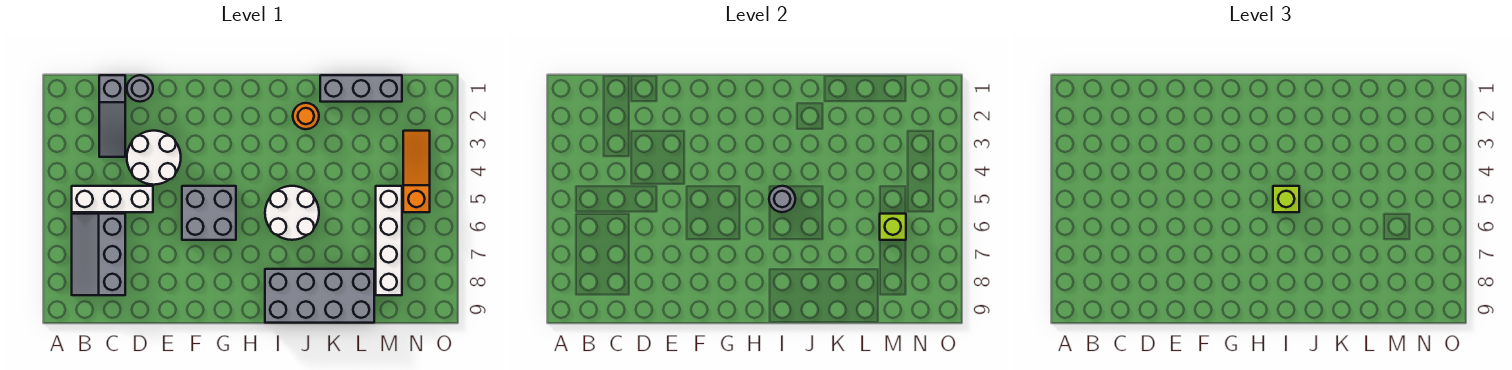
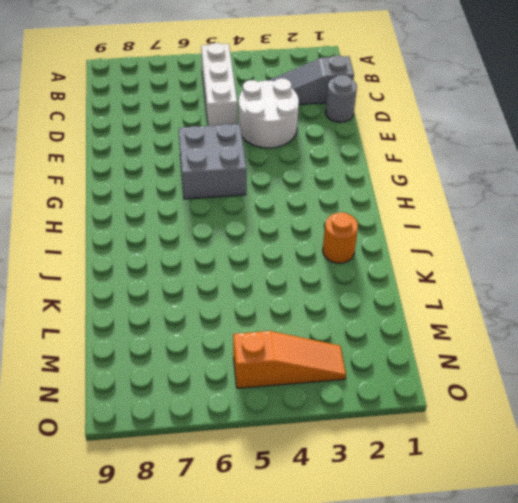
none -> grey 2x3 slope [72,214,125,295]
none -> white 2x2 round brick [265,186,319,240]
none -> grey 2x4 brick [265,269,374,323]

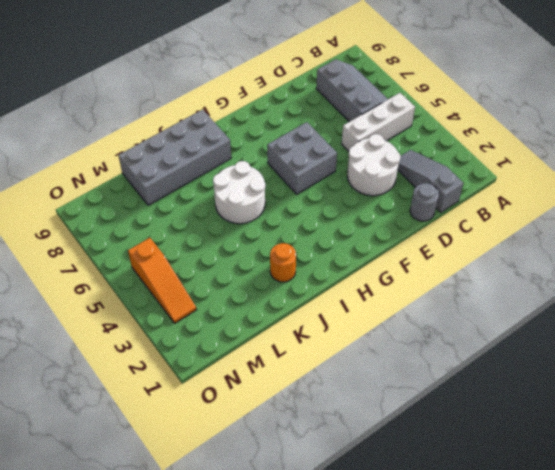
none -> grey 1x3 brick [320,75,402,102]
none -> white 1x4 brick [376,186,402,295]
none -> grey 1x1 round brick [769,186,795,212]

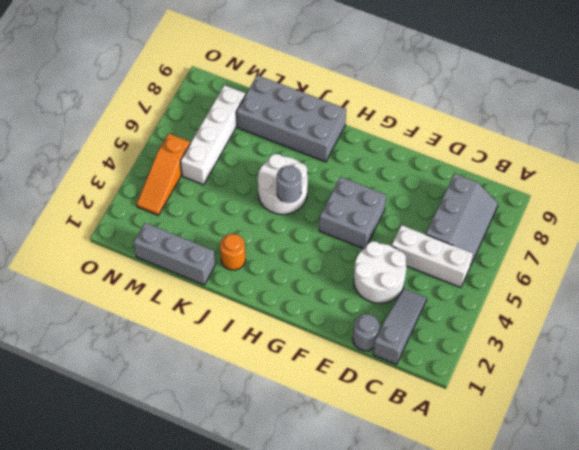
none -> lime 1x1 brick [880,214,906,240]
none -> lime 1x1 brick [1273,186,1299,212]

